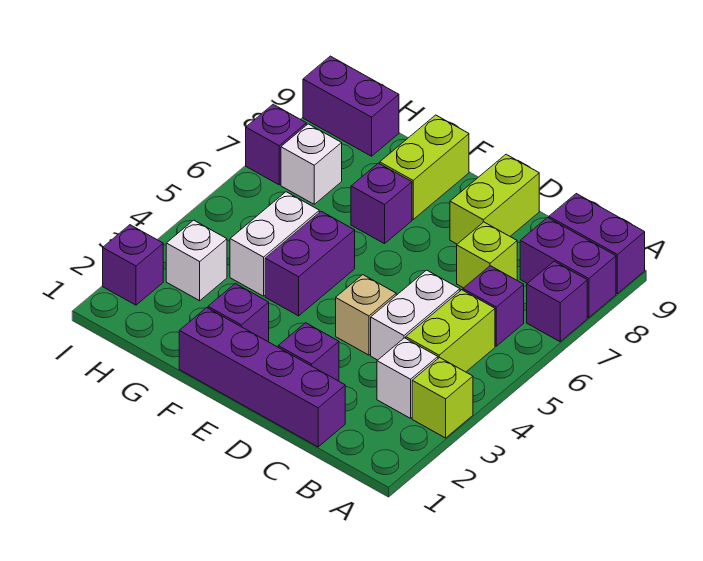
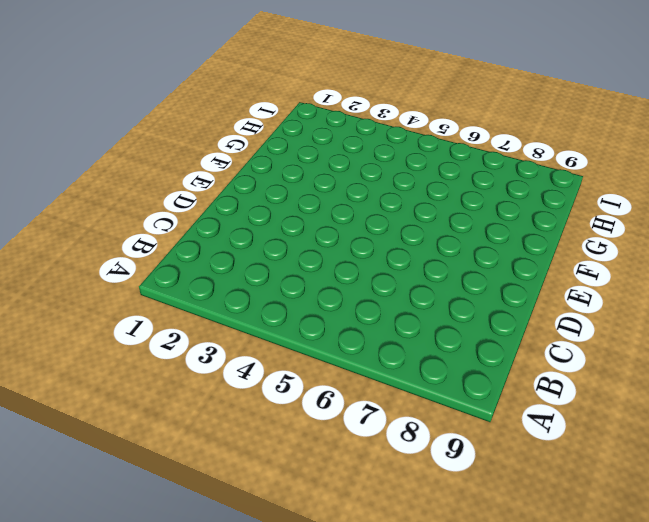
none -> lime 1x1 brick [412,357,473,438]
none -> purple 1x1 brick [527,261,587,342]
none -> purple 1x2 brick [520,218,616,318]

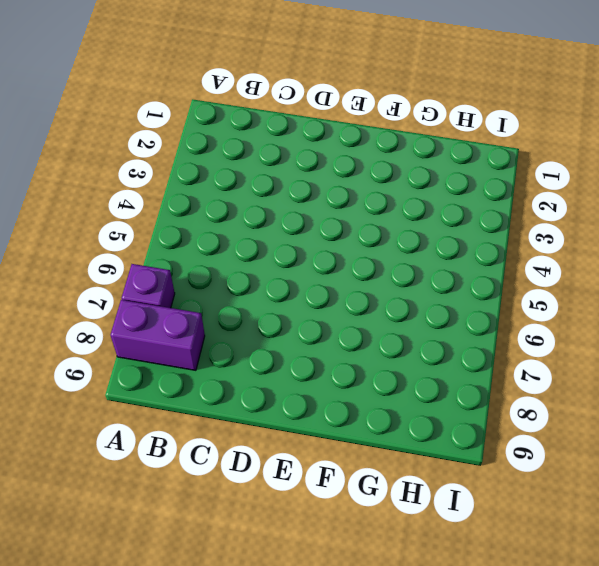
none -> lime 1x1 brick [412,357,473,438]
none -> purple 1x2 brick [549,194,645,294]
none -> white 1x1 brick [377,338,438,418]

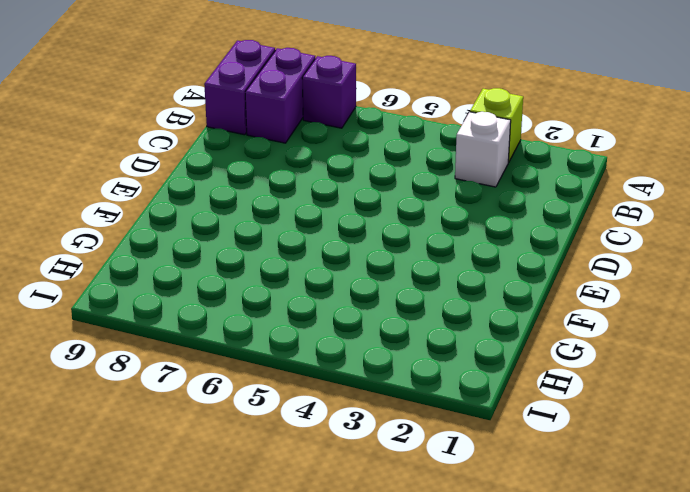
none -> lime 1x2 brick [406,290,495,372]
none -> purple 1x1 brick [463,266,524,346]
none -> purple 1x4 brick [179,308,345,447]

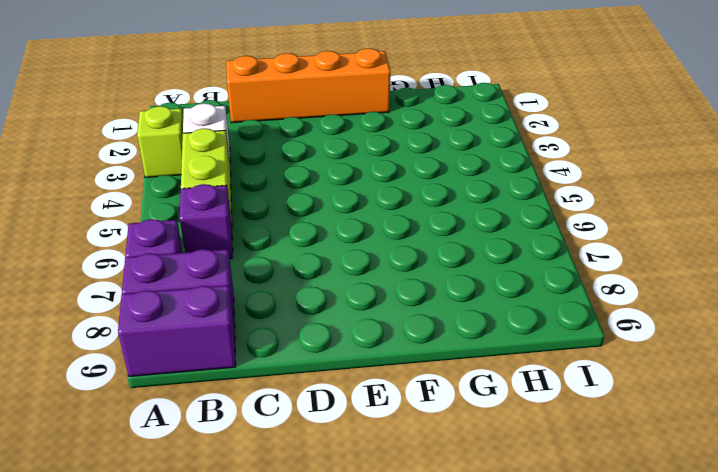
orange 1x4 brick [226,48,391,123] -> purple 1x4 brick [179,308,345,447]
none -> white 1x2 brick [371,270,460,360]
none -> lime 1x1 brick [457,222,517,288]
none -> purple 1x1 brick [278,323,339,381]

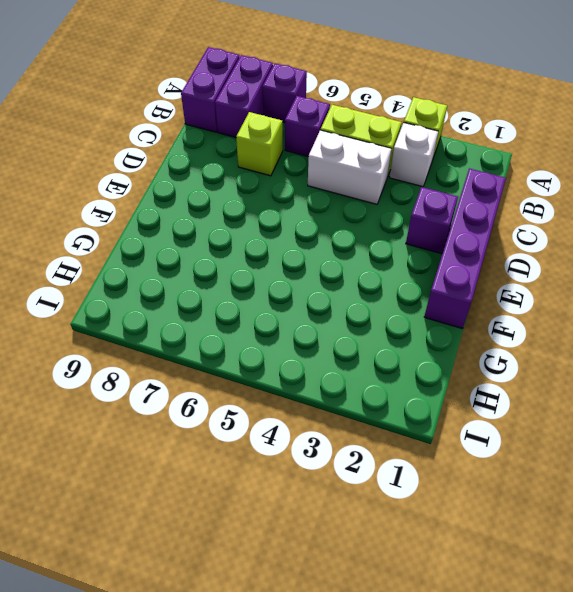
none -> tan 1x1 brick [336,275,396,355]
none -> lime 1x2 brick [450,154,539,244]
none -> purple 1x1 brick [208,284,269,341]

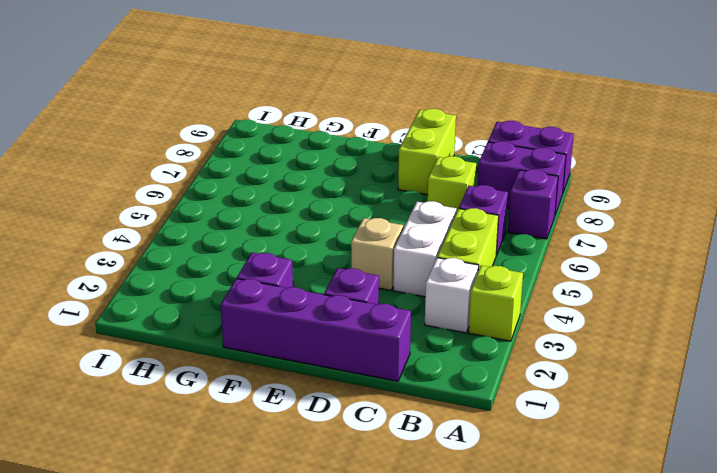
none -> purple 1x2 brick [265,211,355,316]
none -> purple 1x1 brick [351,163,412,244]
none -> lime 1x2 brick [380,115,469,219]

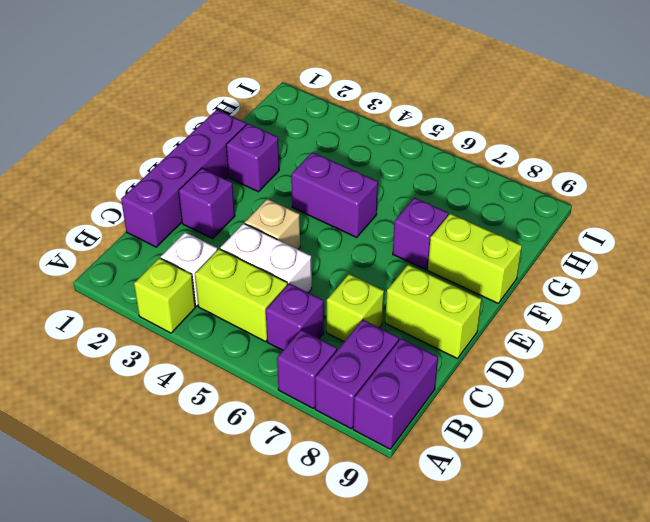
none -> white 1x2 brick [230,192,319,296]
none -> white 1x1 brick [166,220,227,301]
none -> white 1x1 brick [281,124,342,204]

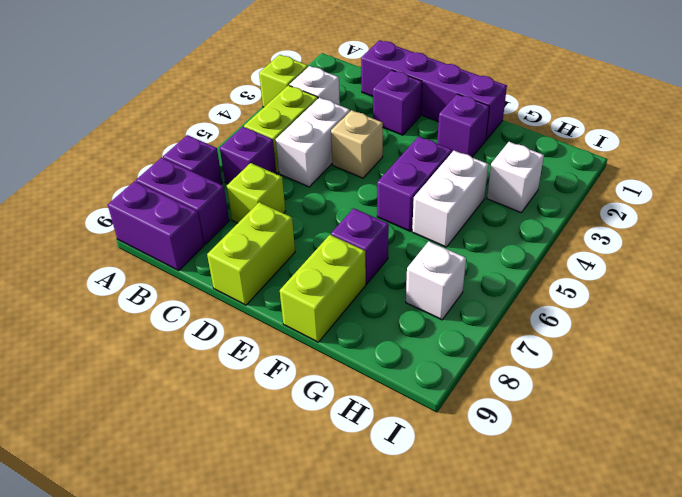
none -> purple 1x2 brick [303,56,399,156]
none -> purple 1x1 brick [103,225,163,305]
none -> purple 1x1 brick [246,104,306,185]

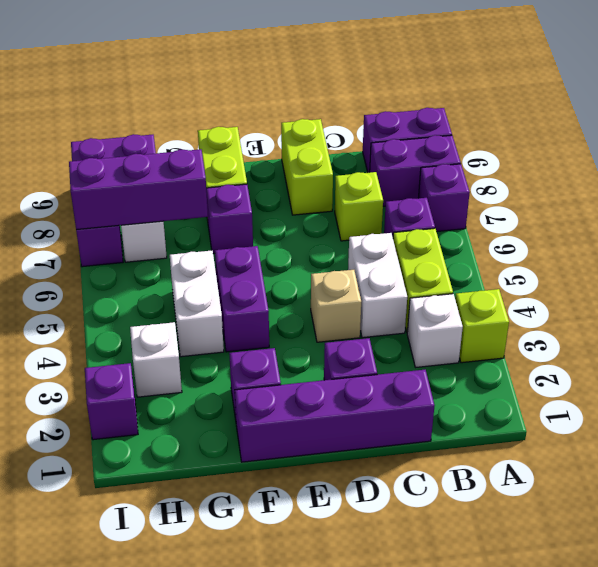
purple 1x3 brick [69,149,208,230] -> none

